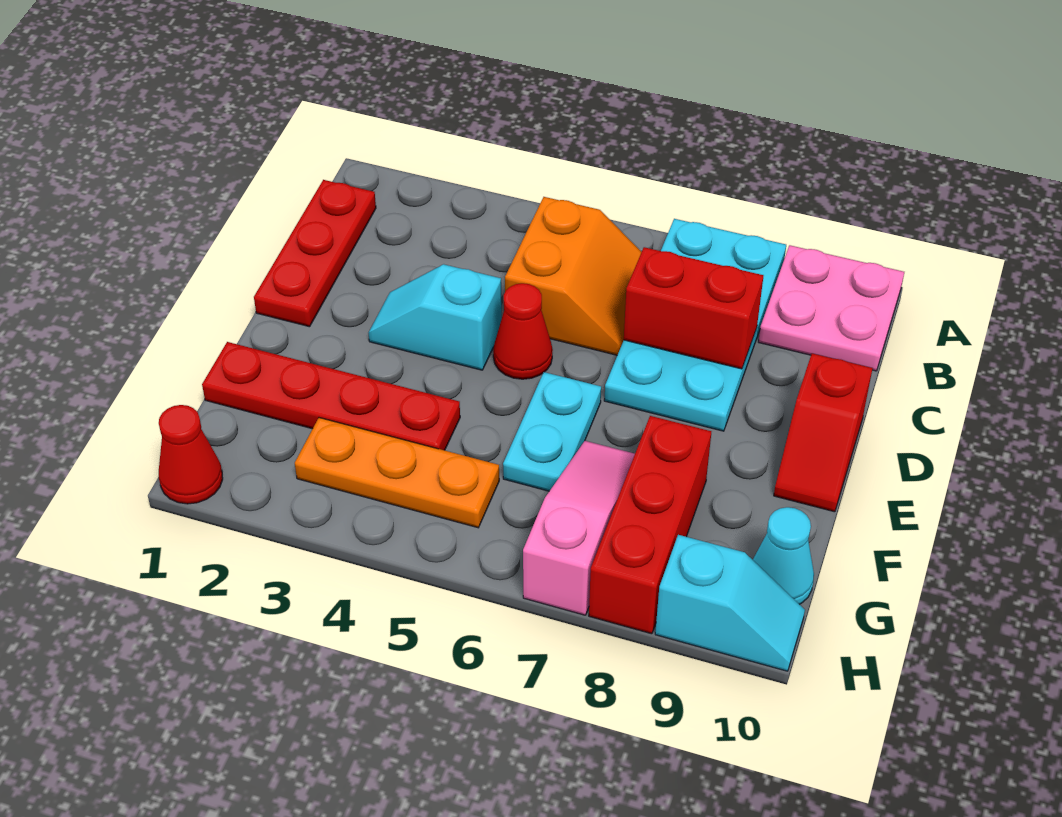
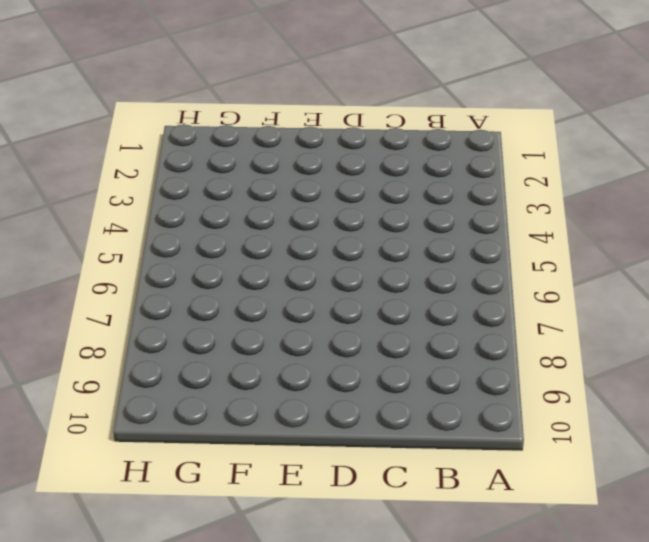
none -> cyan 2x4 plate [604,219,786,431]
none -> pink 2x2 plate [759,245,904,371]
none -> red 1x3 plate [254,180,376,327]

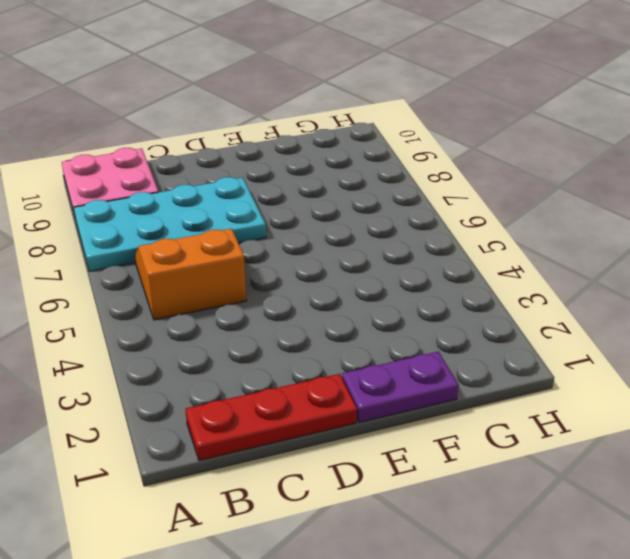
purple 1x2 plate [342,352,459,423] -> red 1x4 plate [202,342,460,450]
none -> cyan 1x2 slope [369,264,502,370]
none -> red 1x1 cone [493,283,553,379]
none -> red 1x2 slope [774,353,873,512]

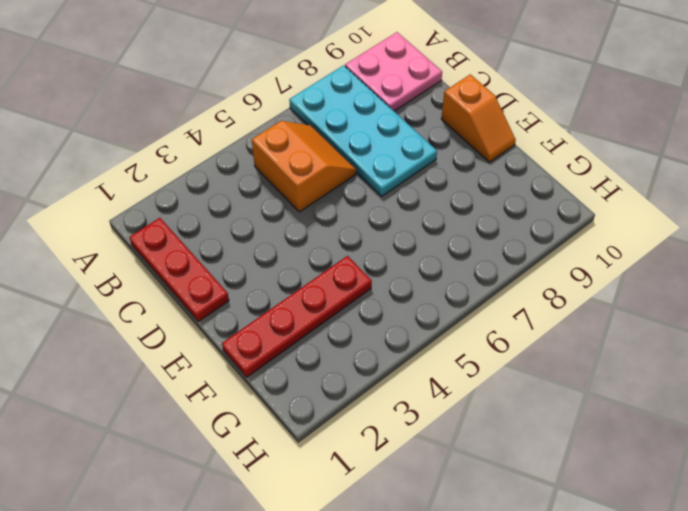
orange 1x2 slope [441,74,516,162] -> red 1x2 slope [774,353,873,512]
none -> cyan 1x2 slope [369,264,502,370]
none -> red 1x1 cone [493,283,553,379]
none -> cyan 1x2 plate [503,372,601,491]

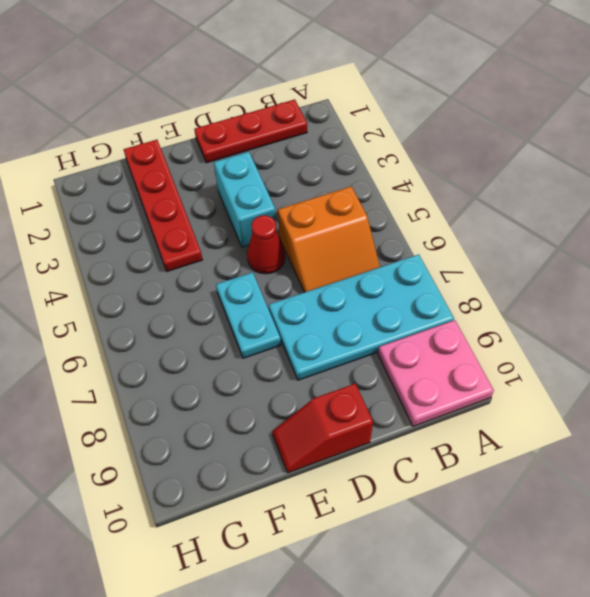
cyan 1x2 brick [214,152,277,248] -> cyan 1x2 slope [369,264,502,370]
cyan 1x2 plate [216,272,281,358] -> cyan 1x2 plate turned to [503,372,601,491]
none -> pink 1x3 slope [523,441,635,615]
none -> red 1x3 brick [589,416,711,634]
none -> orange 1x3 plate [295,418,499,528]

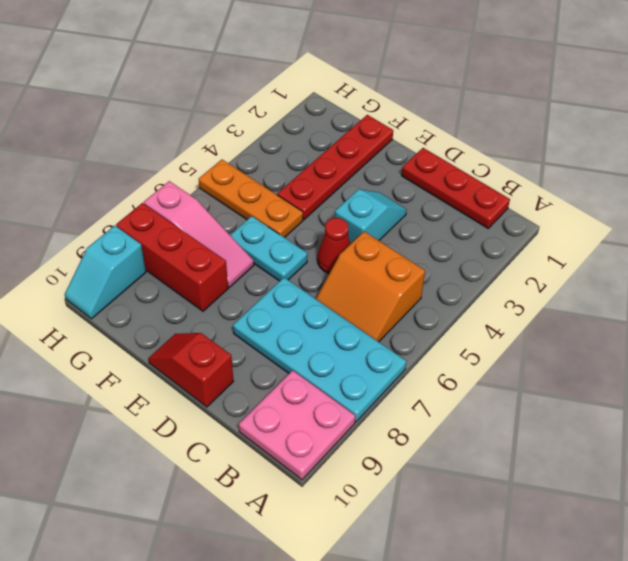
orange 1x3 plate [199,160,303,238] -> orange 1x3 plate turned to [295,418,499,528]
none -> cyan 1x1 cone [753,507,814,604]
none -> red 1x1 cone [159,405,223,504]
none -> red 1x2 brick [624,247,764,369]

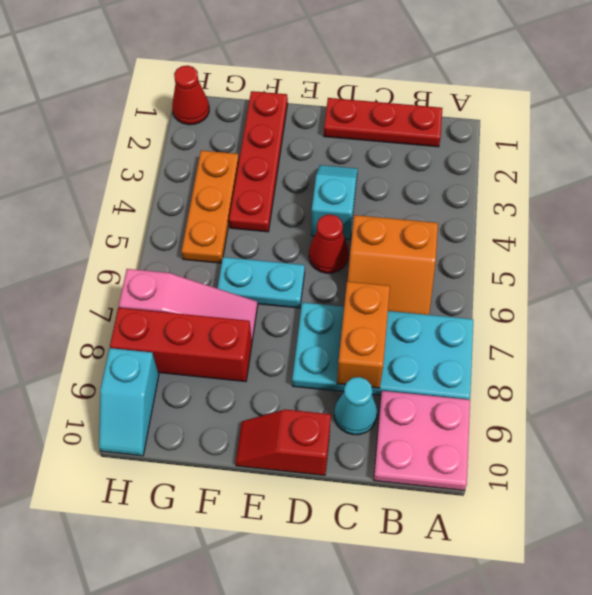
orange 1x2 brick [337,281,390,388] -> red 1x2 brick [624,247,764,369]
cyan 1x1 cone [334,377,377,435] -> cyan 1x1 cone moved to [753,507,814,604]

